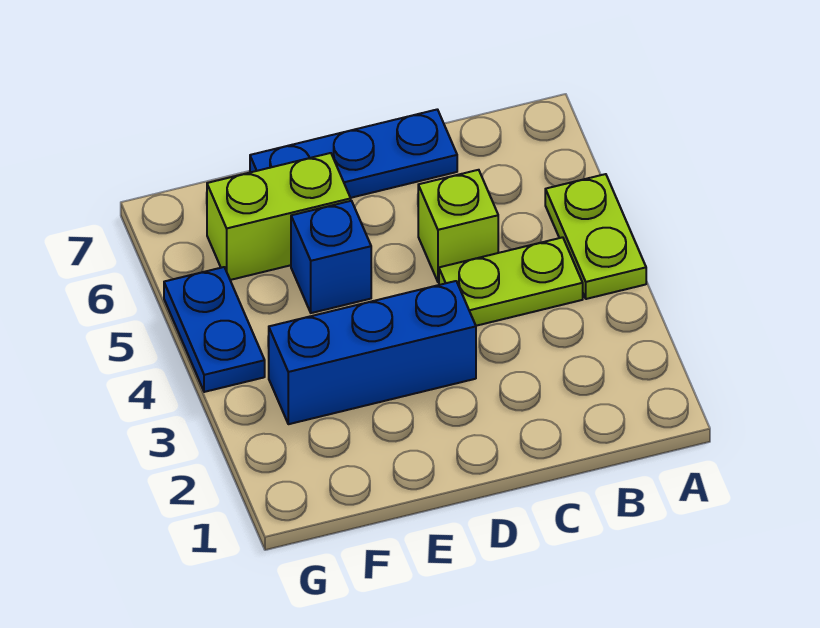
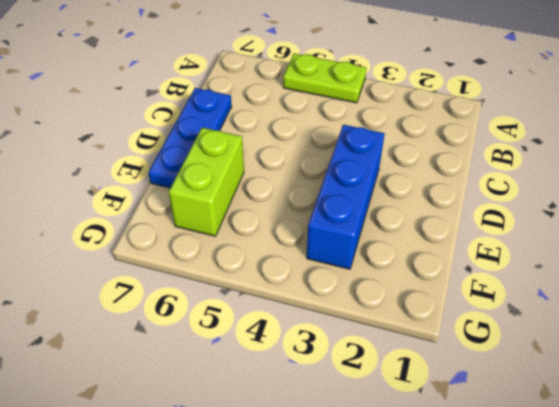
none -> lime 1x2 plate [439,237,583,326]
none -> lime 1x1 brick [418,170,498,282]

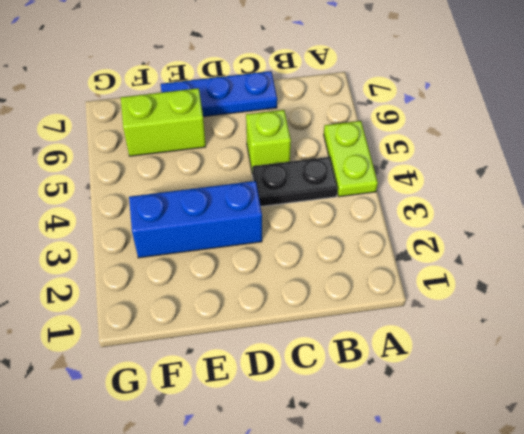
black 1x2 plate [252,157,337,206] -> lime 1x2 plate [439,237,583,326]
none -> blue 1x1 brick [291,201,371,313]
none -> blue 1x2 plate [164,267,265,392]

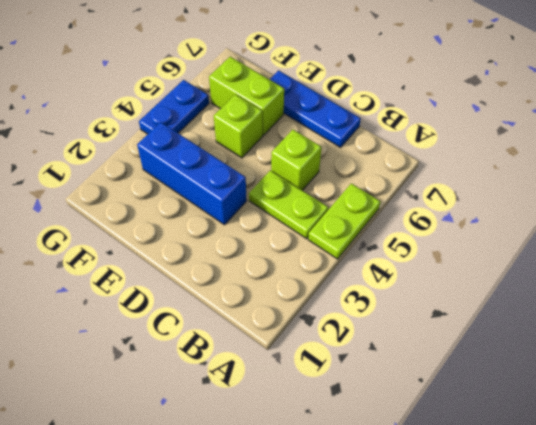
lime 1x1 brick [214,94,263,158] -> blue 1x1 brick [291,201,371,313]

